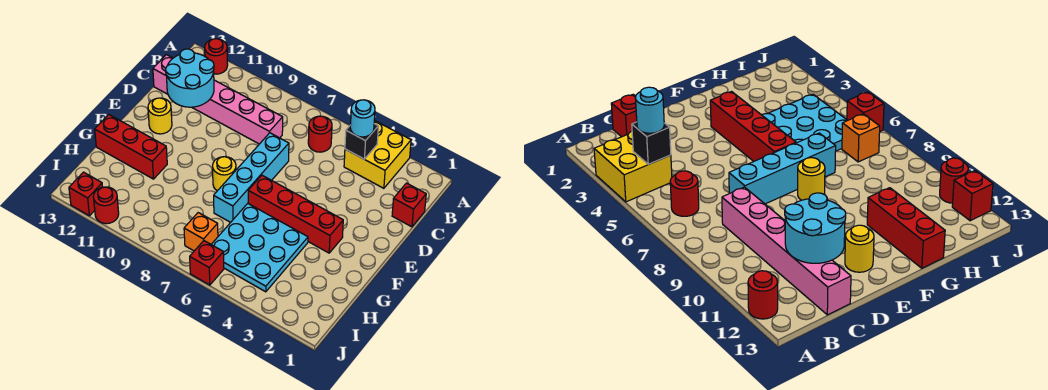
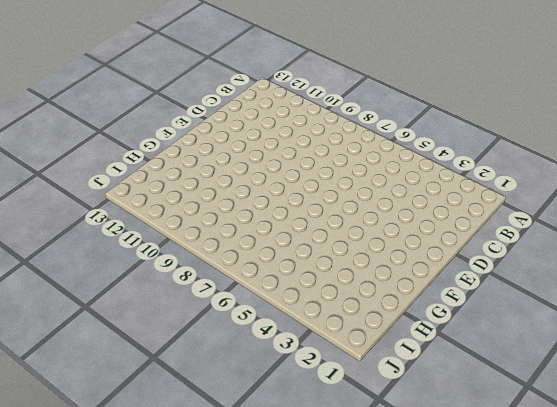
none -> yellow 2x2 brick [344,120,411,188]
none -> red 1x1 round brick [205,39,228,74]
none -> red 1x1 round brick [308,116,332,152]

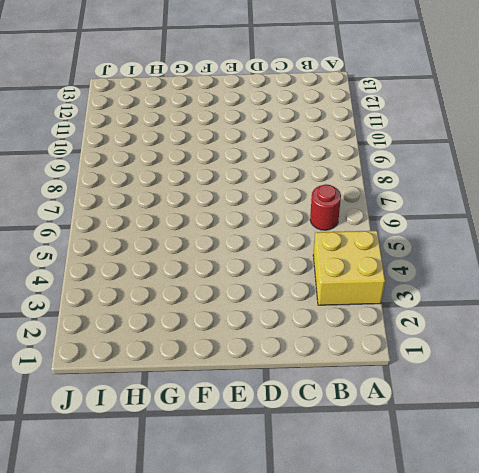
none -> red 1x1 round brick [205,39,228,74]
none -> red 1x1 brick [392,183,426,227]
none -> pink 1x6 brick [153,55,283,144]

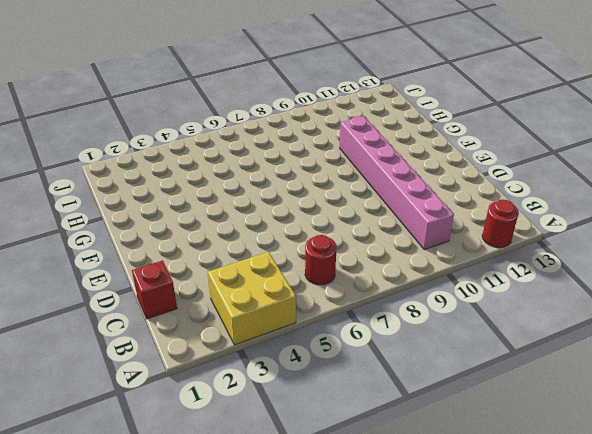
pink 1x6 brick [340,116,454,250] -> pink 1x6 brick turned to [153,55,283,144]
none -> cyan 1x4 brick [214,133,289,222]
none -> yellow 1x1 round brick [148,98,172,134]
none -> red 1x4 brick [248,175,343,253]

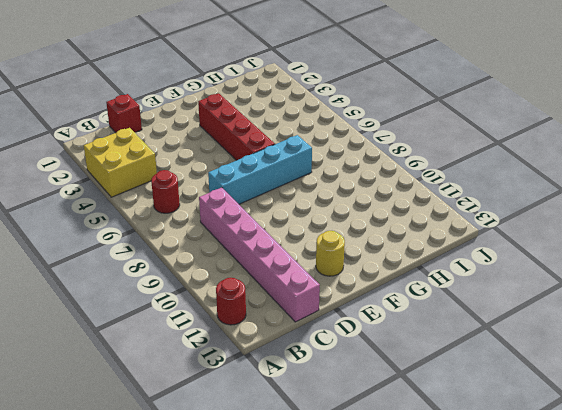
none -> yellow 1x1 round brick [213,157,236,191]
none -> cyan 3x3 plate [211,204,308,292]
none -> red 1x3 brick [95,115,167,179]

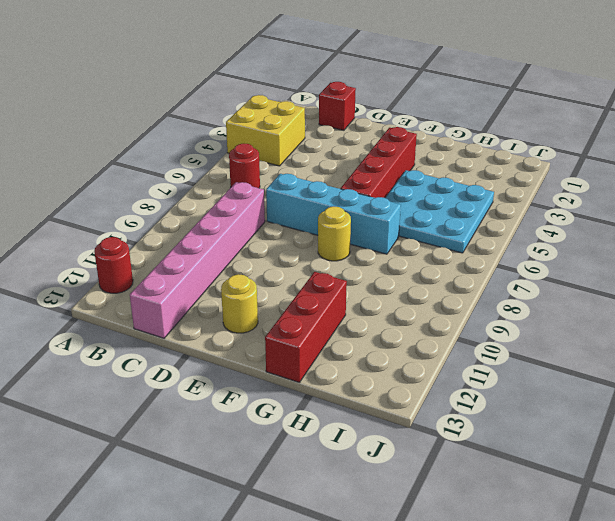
none -> orange 1x1 brick [184,213,218,251]
none -> red 1x1 brick [190,241,224,285]
none -> red 1x1 round brick [93,187,119,224]

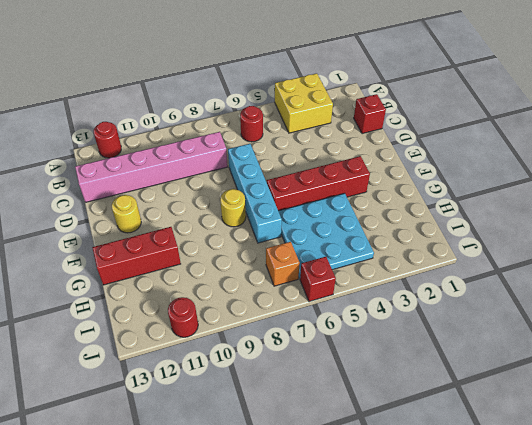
none -> red 1x1 brick [69,172,102,216]
none -> black 1x1 brick [345,124,378,159]
none -> cyan 2x2 round brick [166,49,214,107]

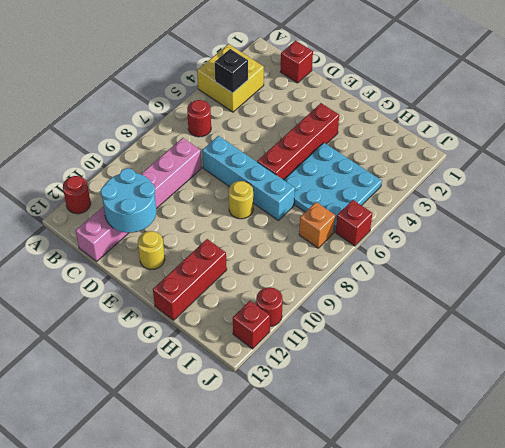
none -> cyan 1x1 round brick [350,100,375,137]

